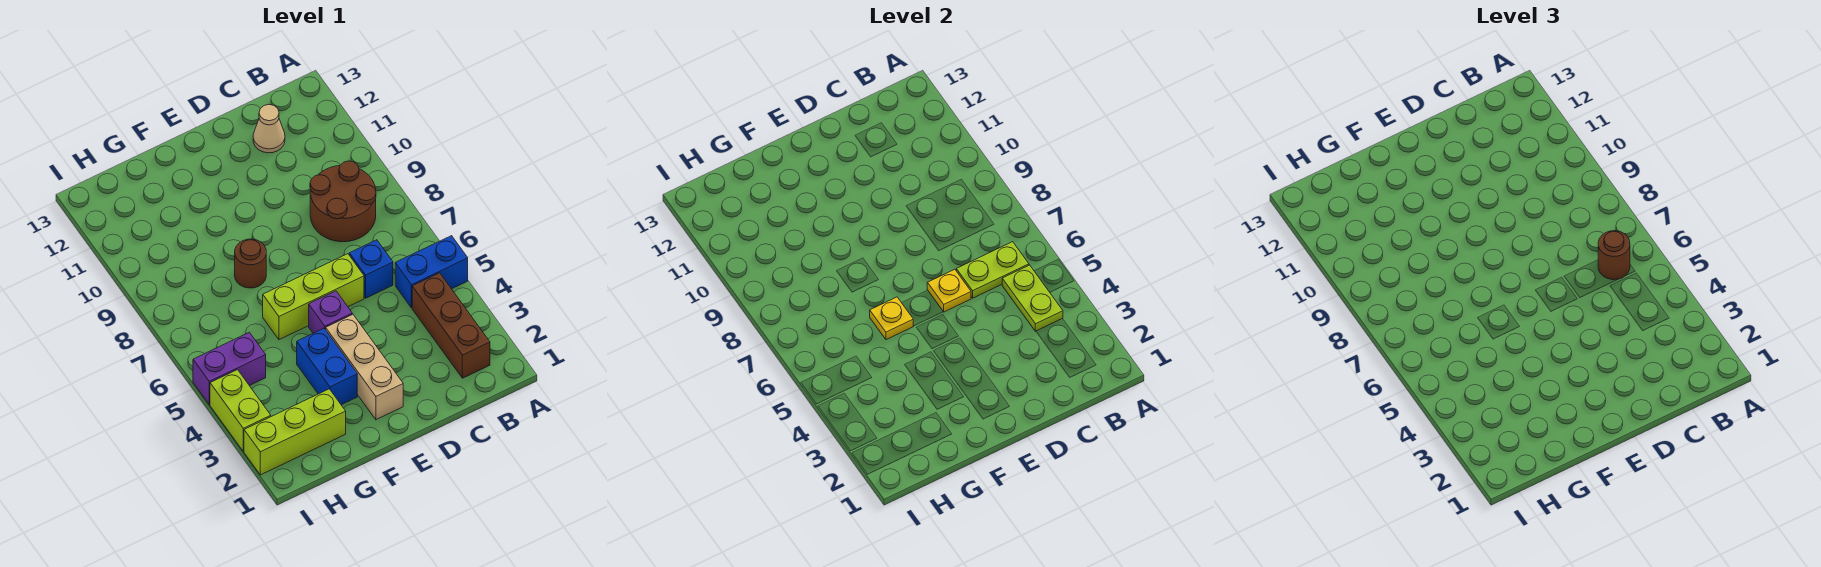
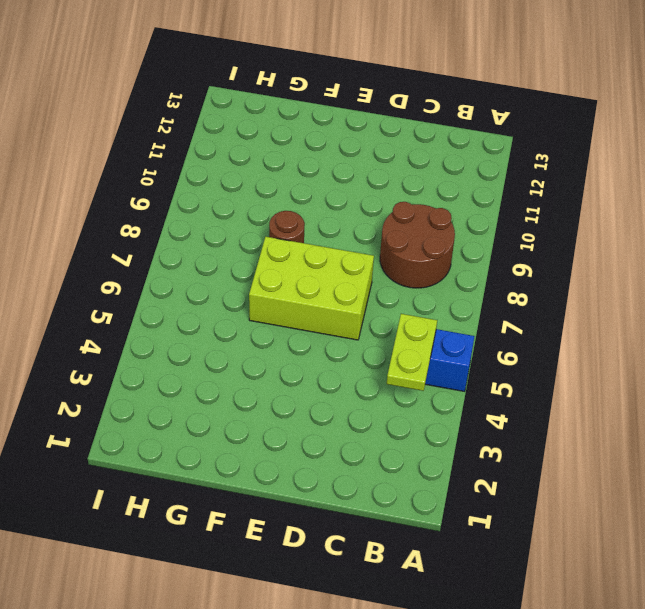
lime 2x3 brick [249,237,374,340] -> lime 1x3 brick [263,254,364,340]
none -> brown 1x3 brick [412,273,490,378]
none -> blue 1x1 brick [349,240,393,298]
none -> tan 1x1 cone [253,105,285,153]

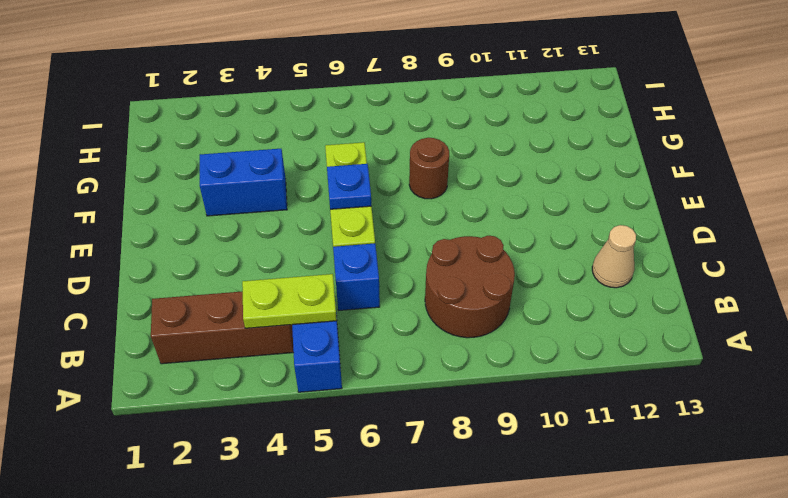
blue 1x1 plate [327,164,371,209] -> none
none -> tan 1x3 brick [326,314,403,420]
none -> purple 1x1 brick [309,291,352,333]
none -> lime 1x3 brick [244,389,346,475]

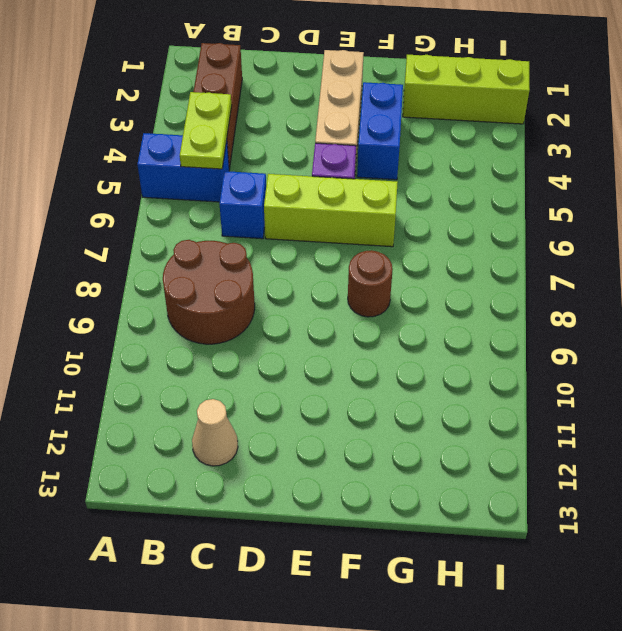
none -> purple 1x2 brick [193,332,266,405]
none -> lime 1x2 brick [210,370,271,451]
none -> lime 1x2 plate [956,242,1029,298]

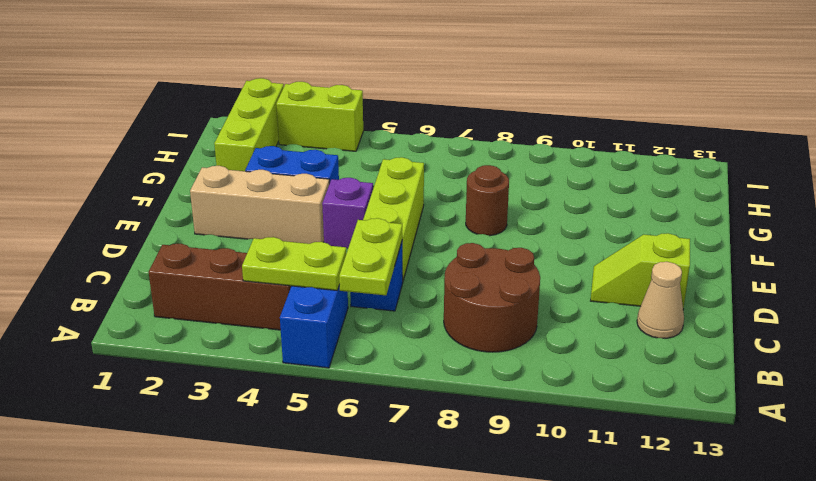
lime 1x2 slope [591,233,690,309] -> none
none -> purple 1x2 brick [193,332,266,405]
none -> yellow 1x1 plate [927,269,971,312]
none -> yellow 1x1 plate [870,297,913,340]

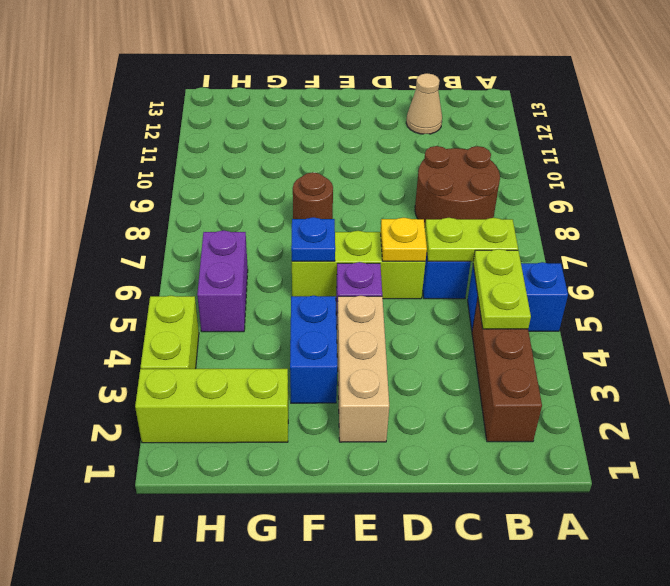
blue 1x1 plate [291,217,335,261] -> yellow 1x1 plate [870,297,913,340]
purple 1x2 brick [197,230,248,332] -> purple 1x2 brick turned to [193,332,266,405]
none -> brown 1x1 round brick [1598,231,1630,280]

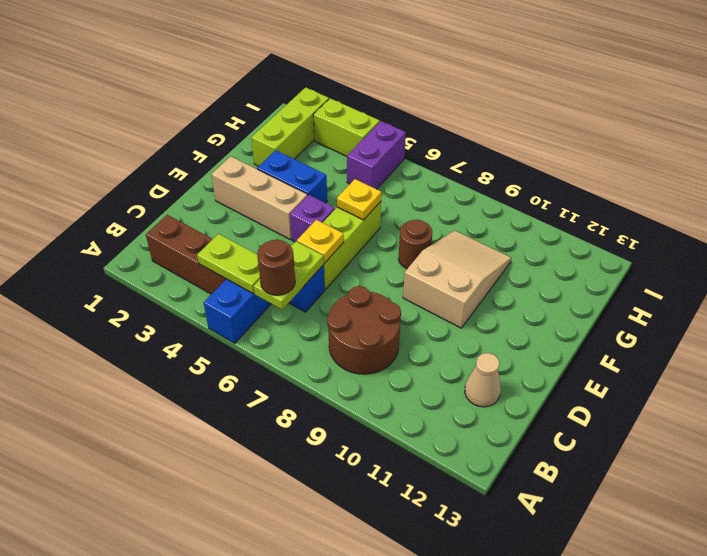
tan 2x3 slope [403,231,511,328] -> none

